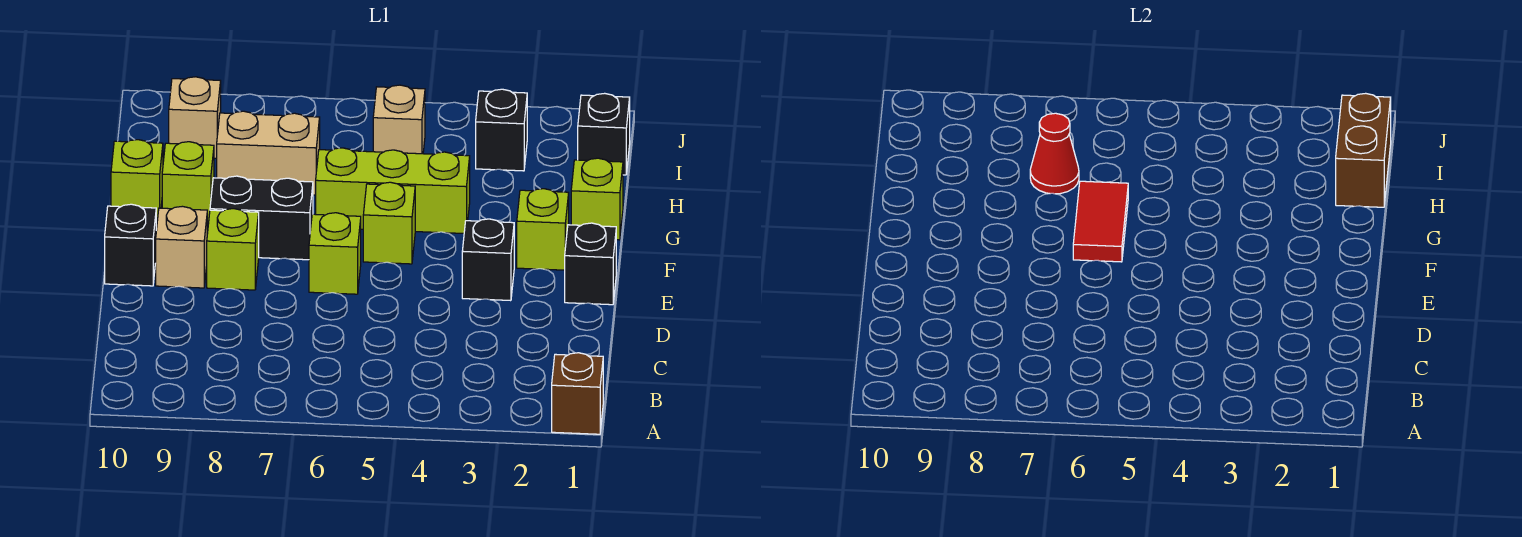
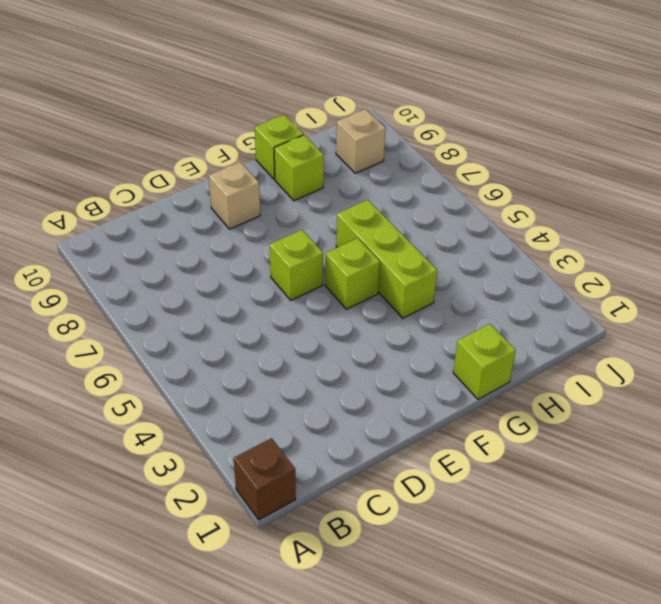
none -> black 1x1 brick [565,223,616,305]
none -> black 1x1 brick [462,219,514,301]
none -> lime 1x1 brick [207,209,259,290]

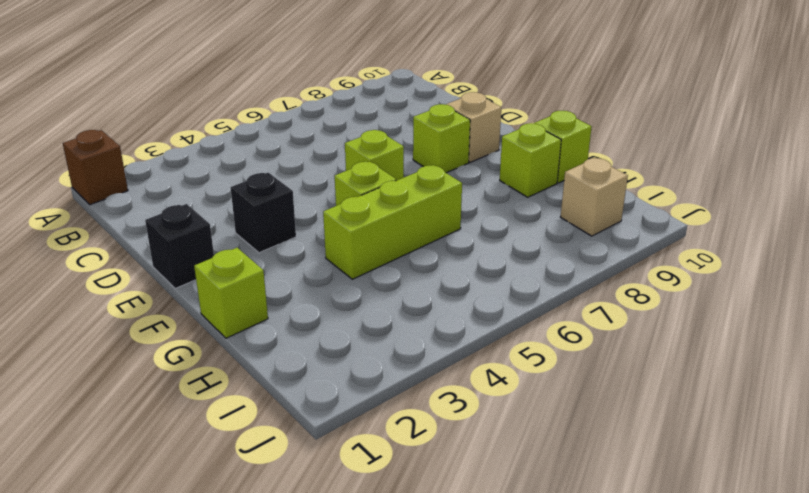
none -> black 1x1 brick [105,204,156,286]
none -> lime 1x1 brick [517,189,569,270]
none -> black 1x2 brick [210,176,313,260]

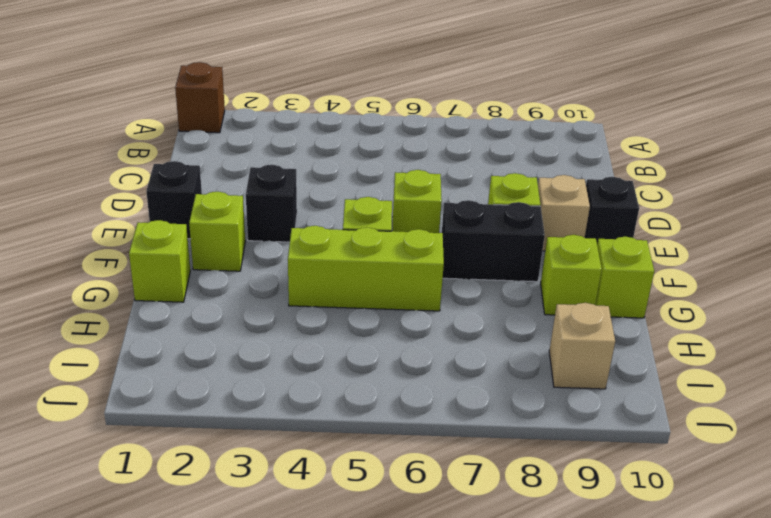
none -> tan 1x2 brick [217,111,320,195]
none -> black 1x1 brick [578,93,630,175]
none -> black 1x1 brick [476,89,527,171]

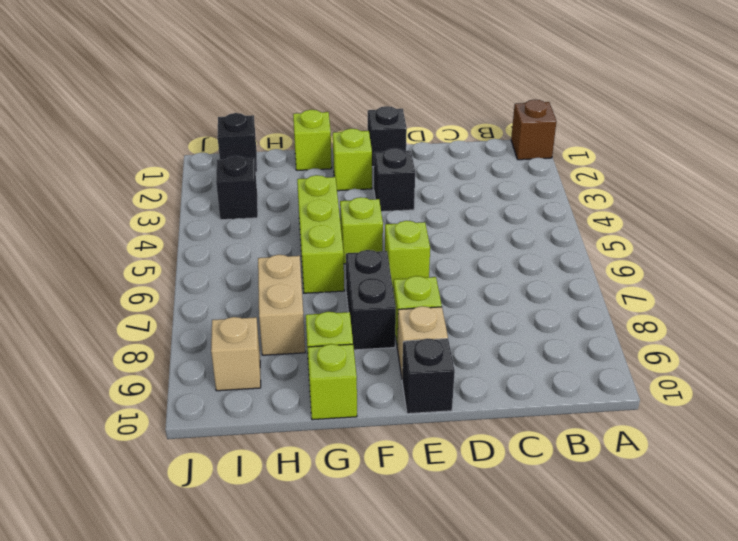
none -> tan 1x1 brick [373,85,425,154]
none -> red 1x2 tile [1073,181,1128,262]
none -> brown 1x2 brick [1336,93,1391,207]

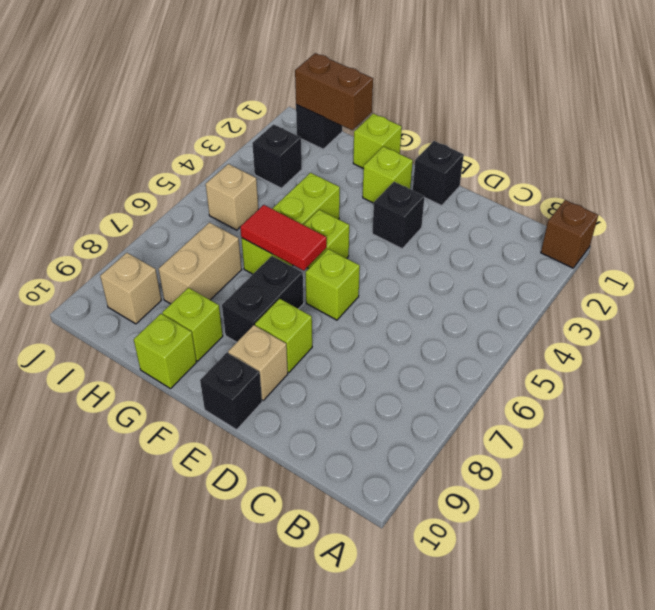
none -> red 1x1 cone [1030,113,1079,194]

